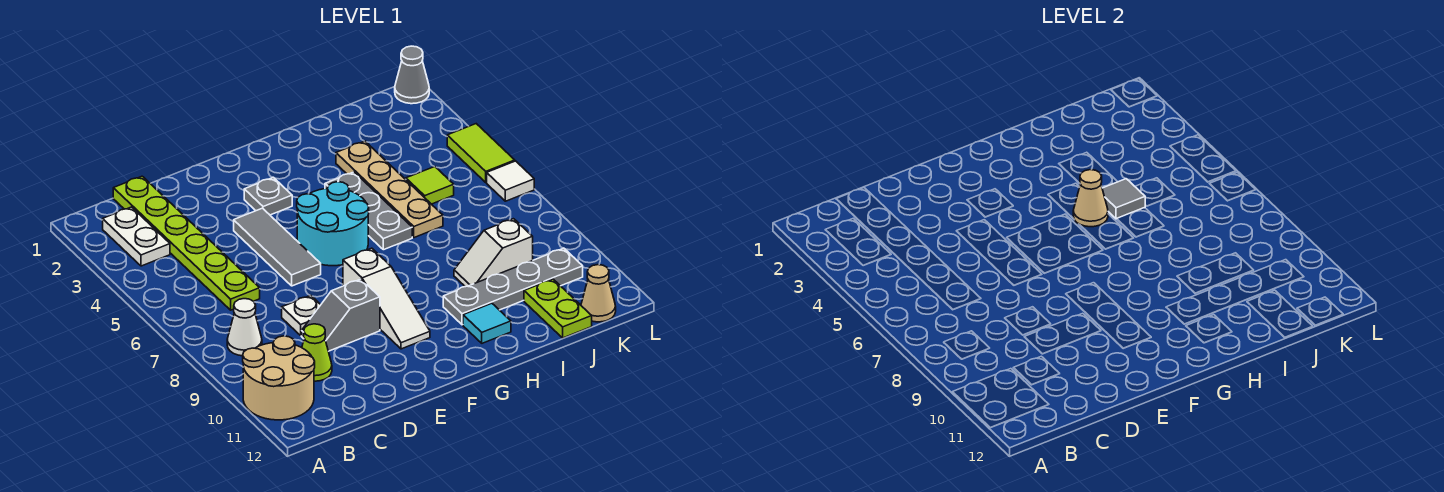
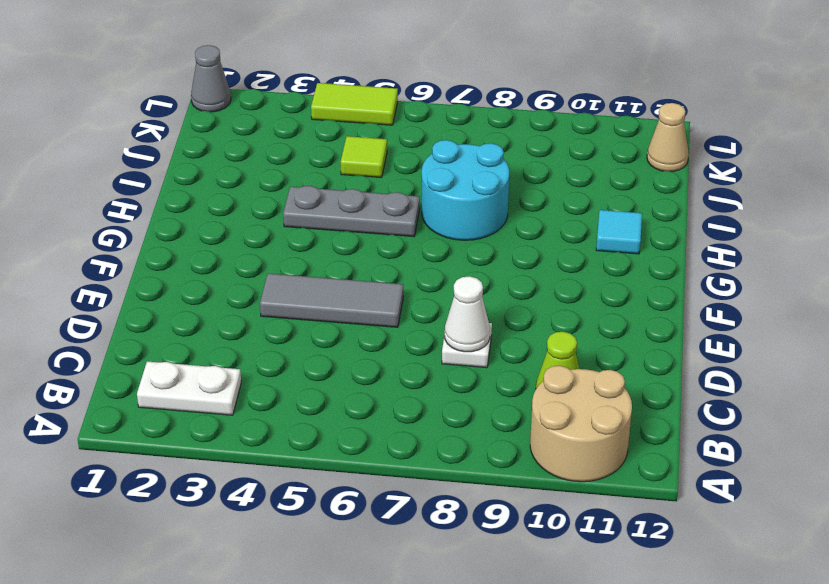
white 1x1 cone [445,276,490,352] -> white 1x1 cone moved to [227,299,262,356]
cyan 2x2 round brick [422,140,509,240] -> cyan 2x2 round brick moved to [297,182,369,266]
none -> lime 1x6 plate [113,176,260,310]
none -> grey 1x2 slope [301,279,380,351]
none -> grey 1x1 plate [244,177,292,215]

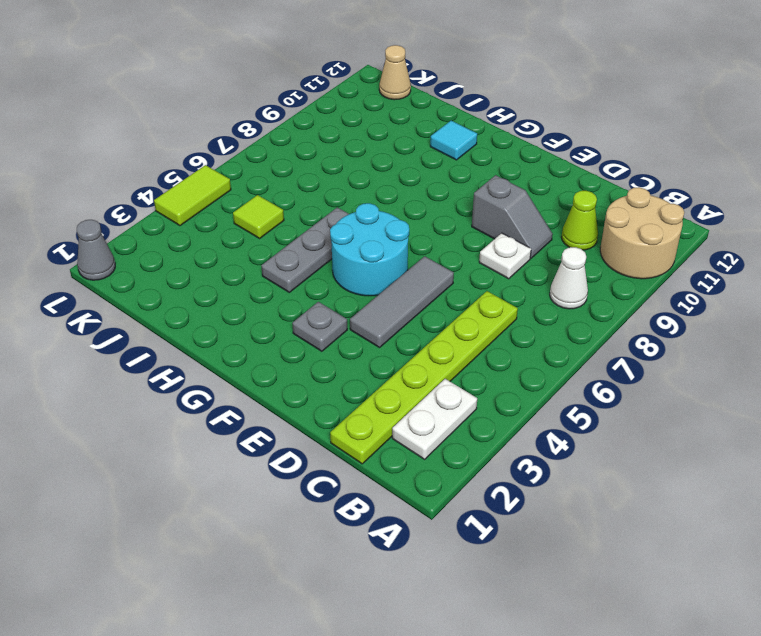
none -> white 1x3 slope [343,248,430,349]
none -> grey 1x4 plate [443,248,583,325]
none -> tan 1x4 plate [336,141,443,238]

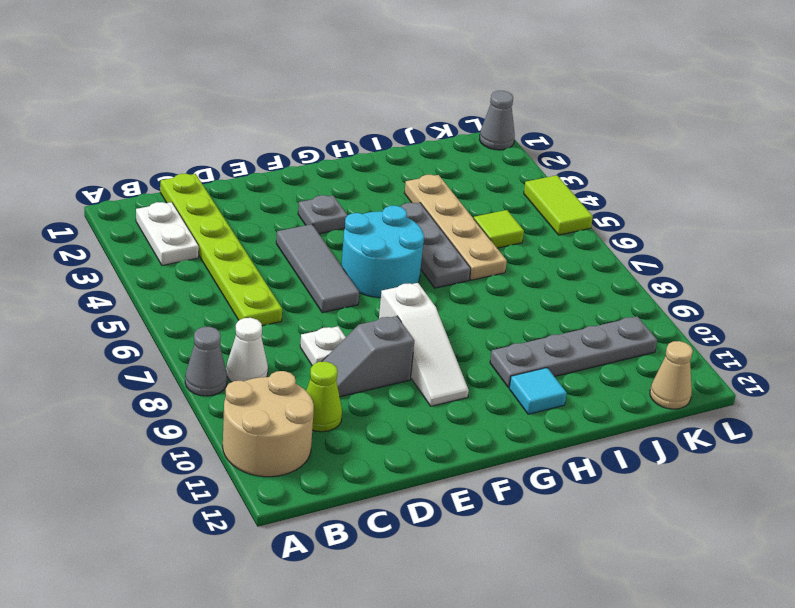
grey 1x1 cone [185,327,227,396] -> none
none -> white 1x2 slope [454,219,533,287]
none -> lime 1x2 plate [524,279,592,338]
none -> white 1x1 tile [487,161,534,201]

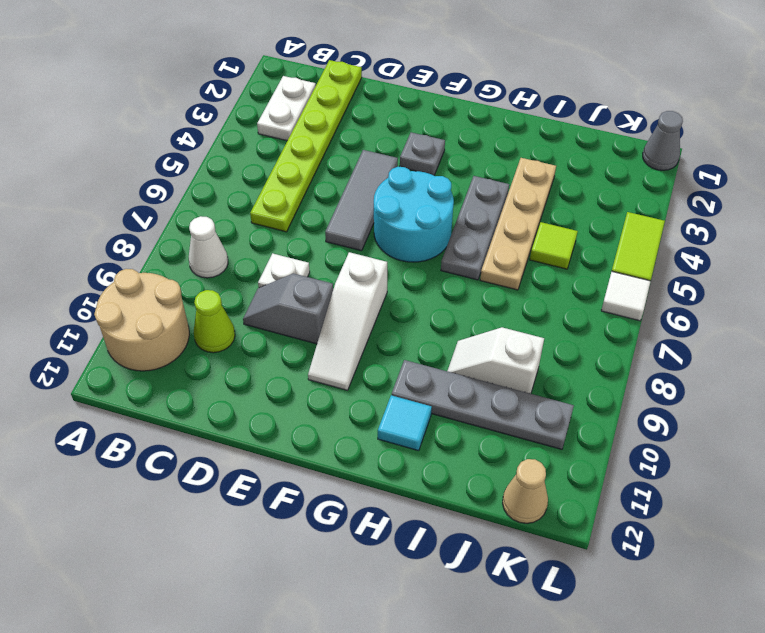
none -> lime 1x2 plate [524,279,592,338]
none -> tan 1x1 cone [1073,170,1108,227]
none -> grey 1x1 tile [1102,179,1145,219]

